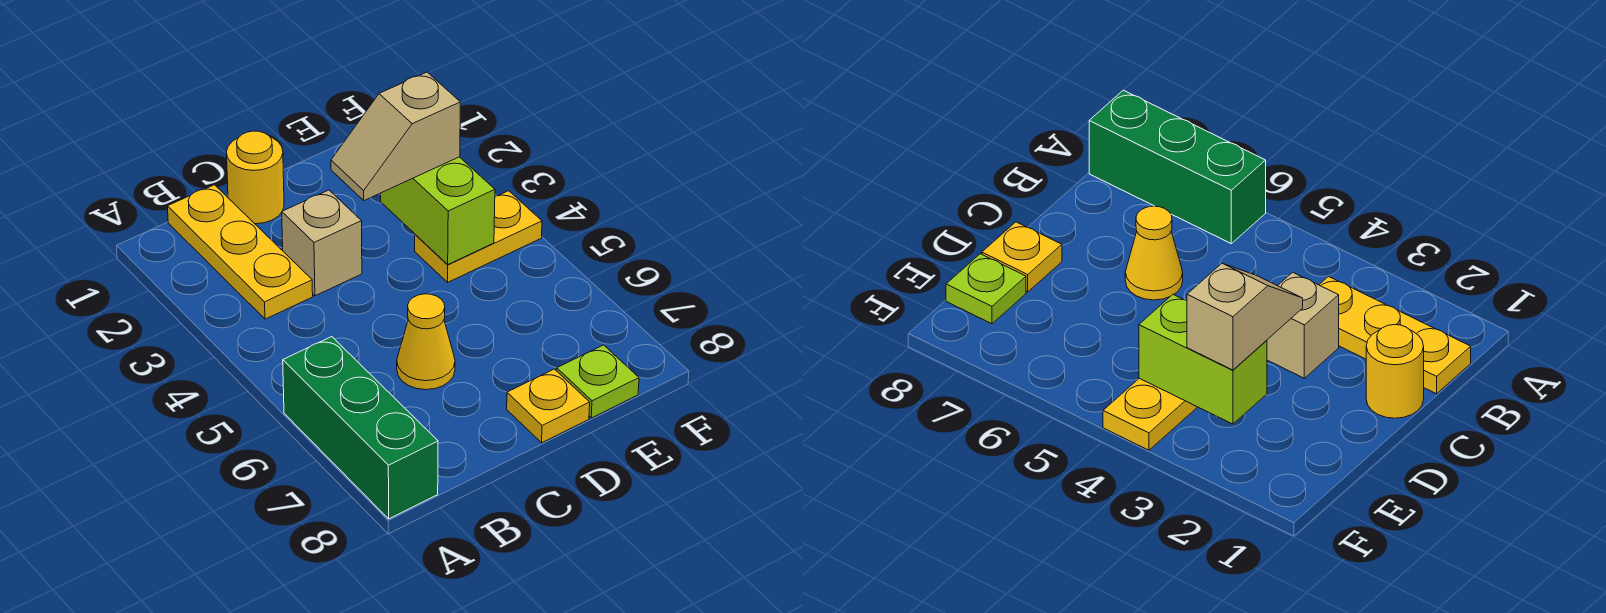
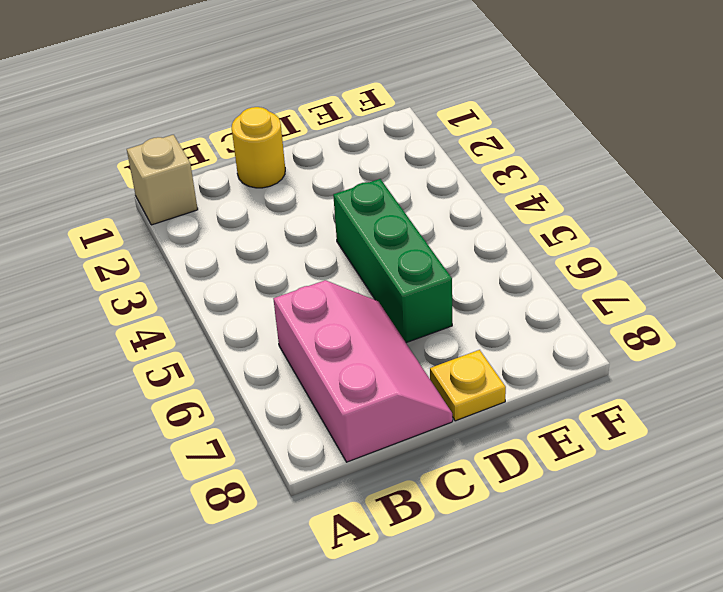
tan 1x1 brick [127,135,198,225] -> tan 1x1 brick moved to [282,190,362,296]
pink 2x3 slope [273,280,453,462] -> yellow 1x1 cone [397,294,455,390]
green 1x3 brick [333,179,452,343] -> green 1x3 brick moved to [283,337,438,519]
none -> yellow 1x3 plate [167,185,313,319]
none -> yellow 1x2 plate [415,191,542,282]

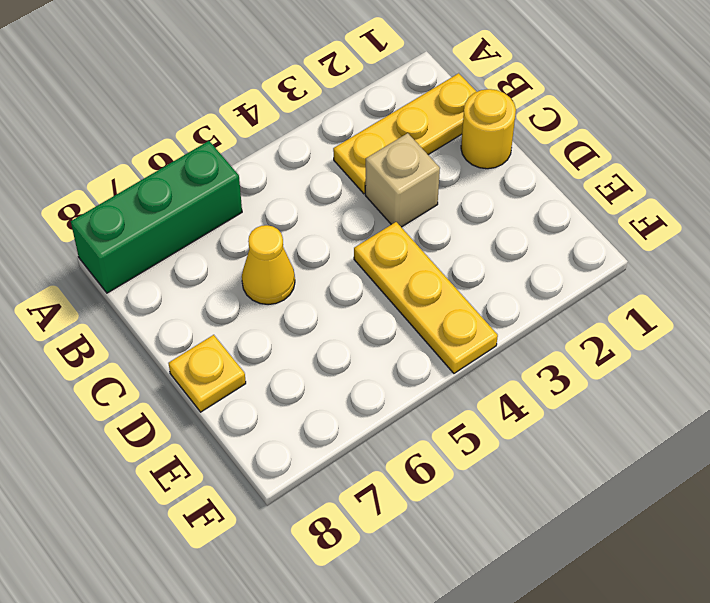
yellow 1x3 plate [354,222,498,373] -> yellow 1x2 plate [415,191,542,282]
none -> lime 1x1 plate [557,345,639,418]
none -> lime 1x2 brick [381,157,495,265]

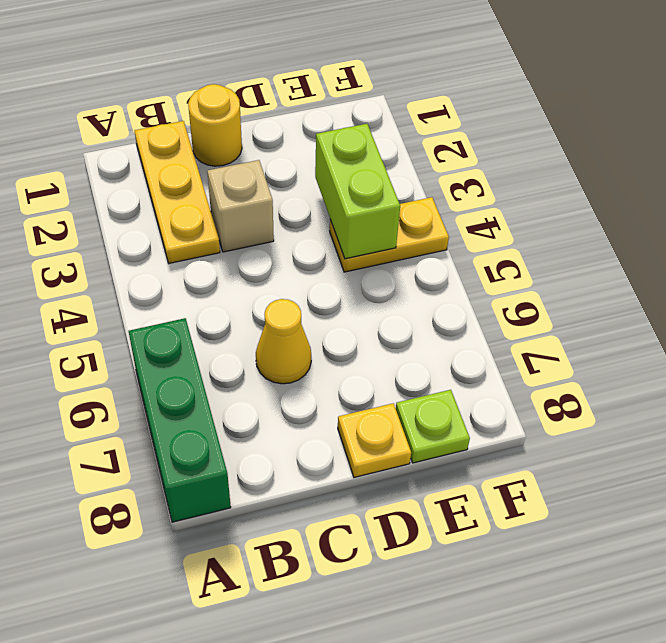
none -> tan 1x2 slope [331,72,460,200]

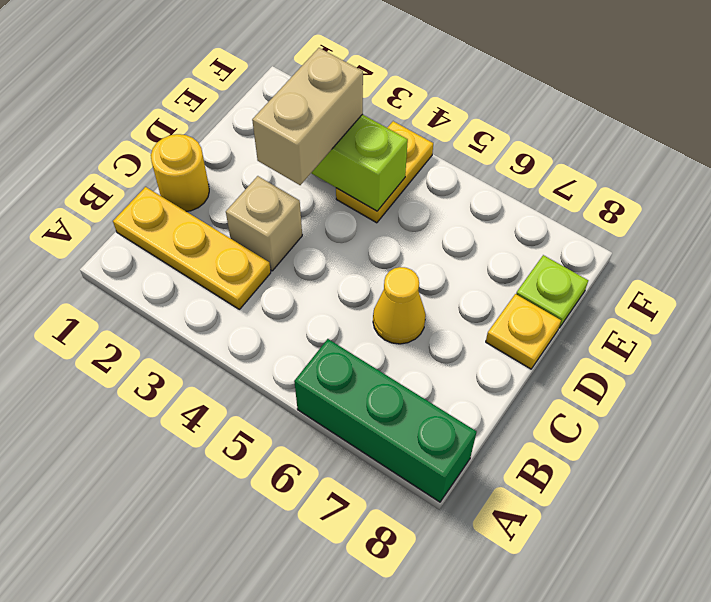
tan 1x2 brick [252,48,363,185] -> tan 1x2 slope [331,72,460,200]

